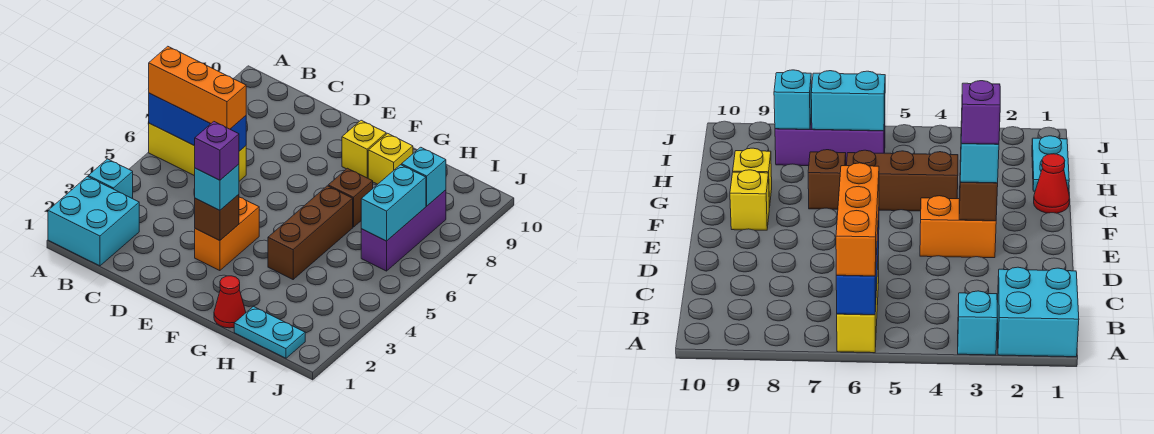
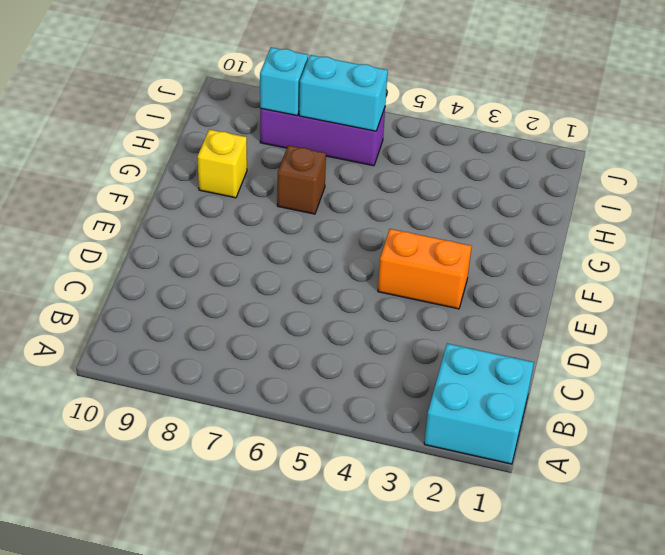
none -> cyan 1x1 brick [88,159,133,199]
none -> yellow 1x3 brick [149,123,246,181]
none -> yellow 1x1 brick [342,120,386,178]

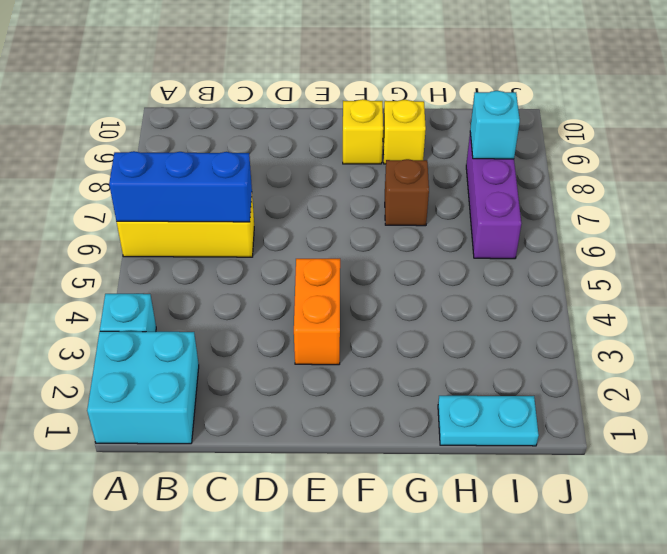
none -> red 1x1 cone [214,276,246,328]
none -> brown 1x3 brick [268,186,353,279]
none -> brown 1x1 brick [195,194,239,241]

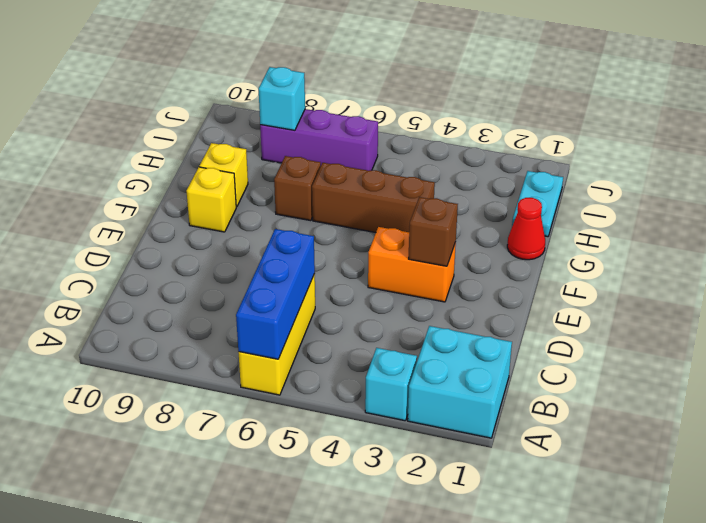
none -> cyan 1x2 brick [361,165,426,241]
none -> orange 1x3 brick [149,46,246,129]
none -> cyan 1x1 brick [195,164,239,210]

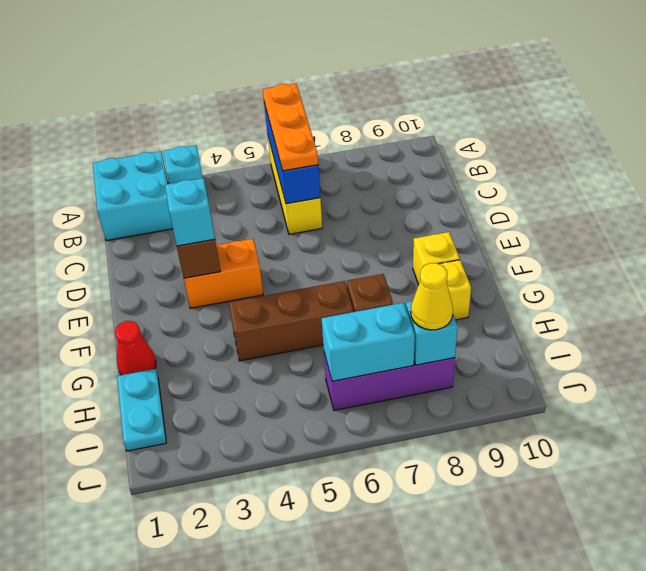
orange 1x3 plate [263,84,318,171] -> orange 1x3 brick [149,46,246,129]
yellow 1x1 cone [411,263,453,330] -> none
none -> purple 1x1 brick [195,122,239,180]

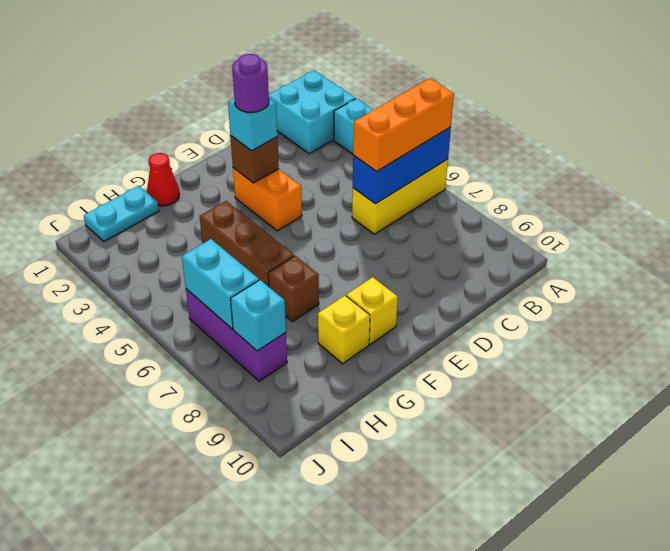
purple 1x1 round brick [232,54,269,112] -> purple 1x1 brick [195,122,239,180]

